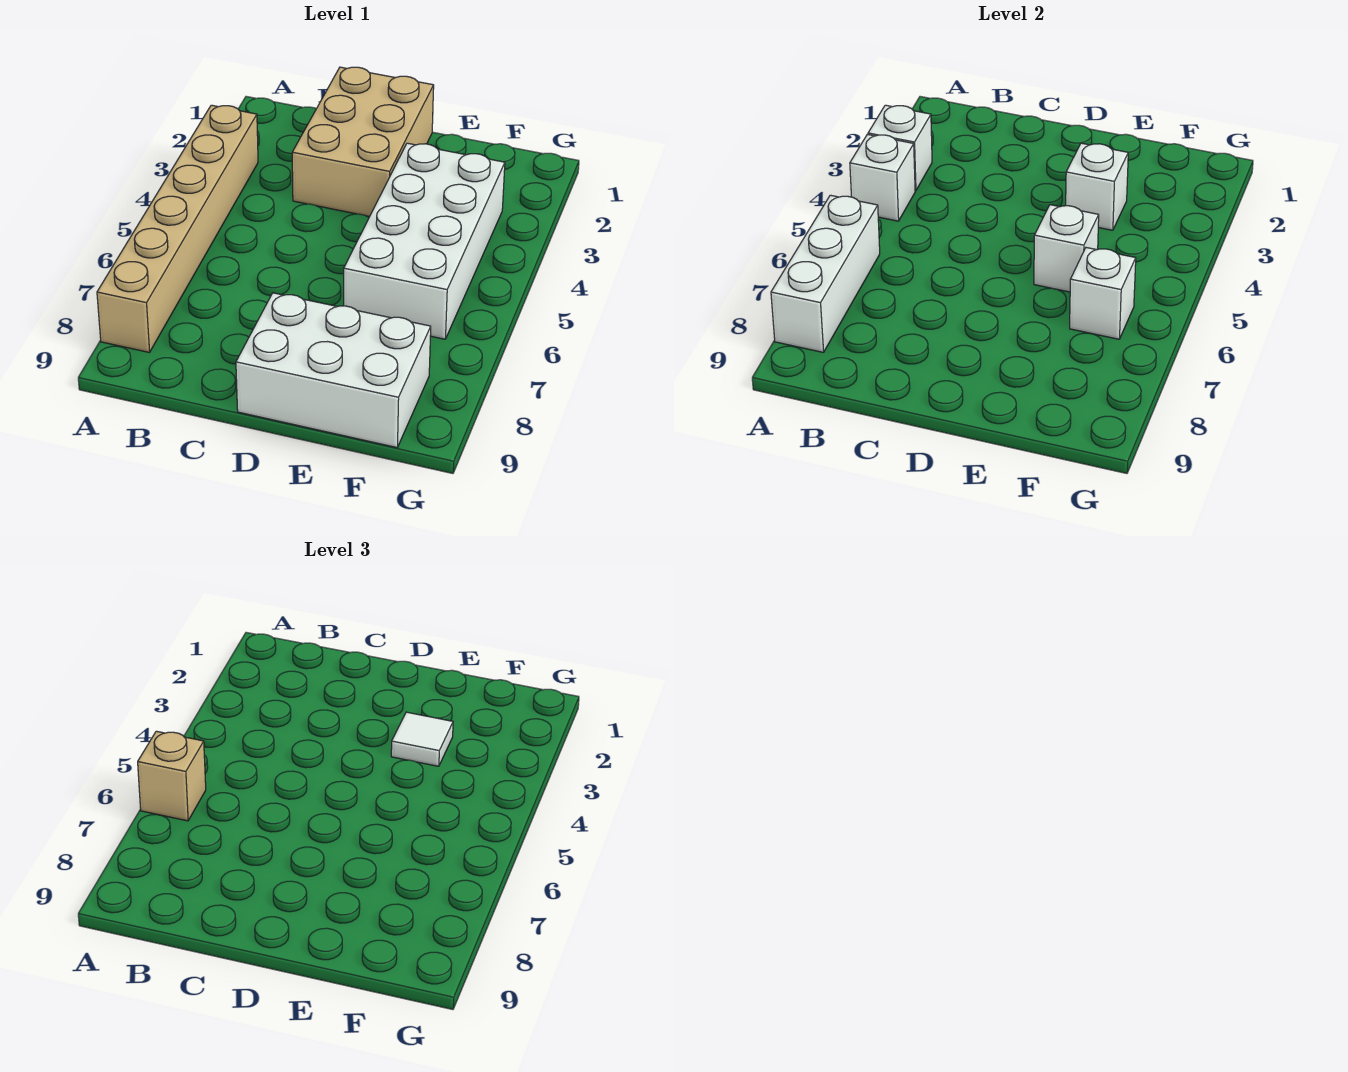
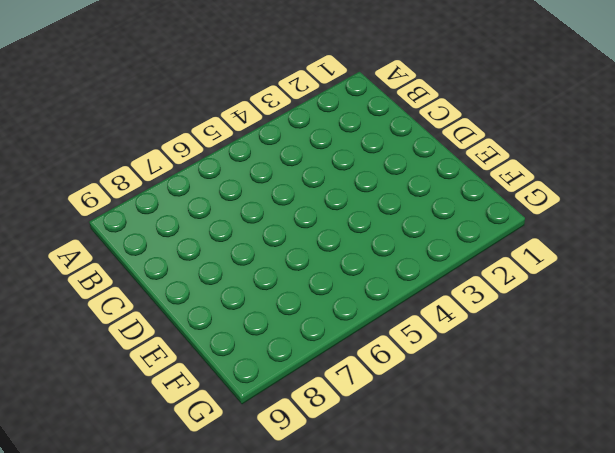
none -> tan 1x6 brick [97,105,258,352]
none -> tan 2x3 brick [292,67,434,217]
none -> white 2x3 brick [236,293,431,447]

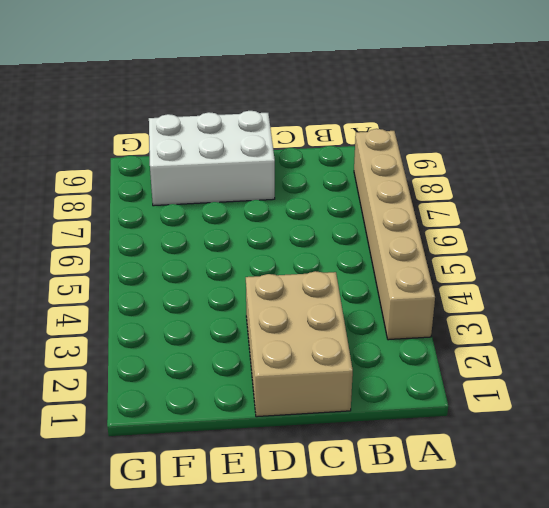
none -> white 2x4 brick [344,143,505,339]
none -> white 1x1 brick [868,105,932,191]
none -> white 1x1 brick [850,134,915,221]

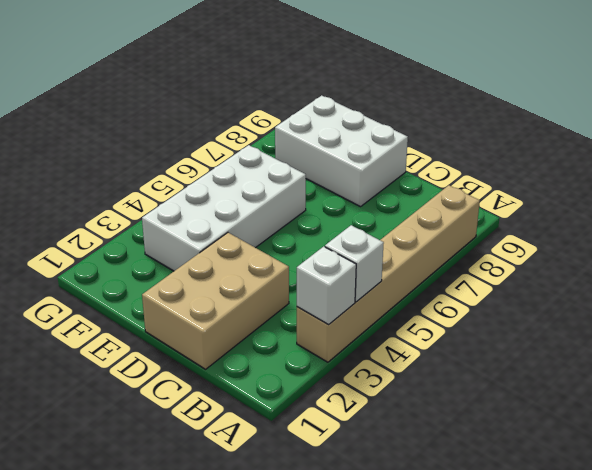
none -> white 1x3 brick [771,195,880,352]
none -> white 1x1 brick [1066,143,1128,230]
none -> white 1x1 brick [1034,205,1099,292]

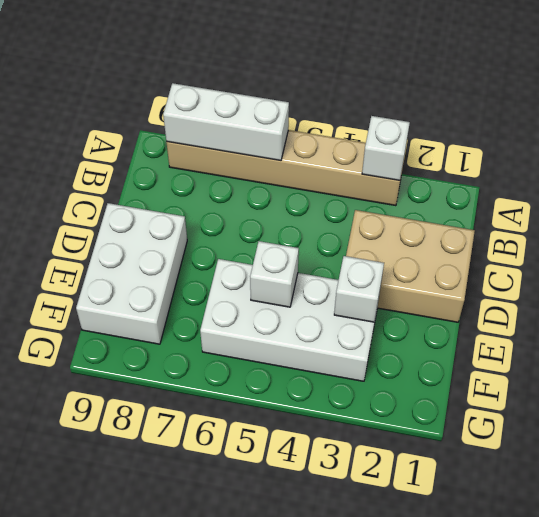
none -> white 1x1 brick [850,134,915,221]
none -> white 1x1 brick [1070,248,1136,339]
none -> tan 1x1 brick [138,731,206,821]

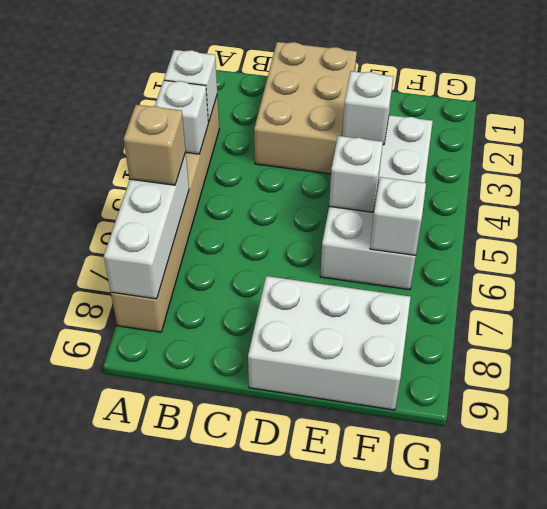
none -> white 1x1 tile [391,712,453,766]

